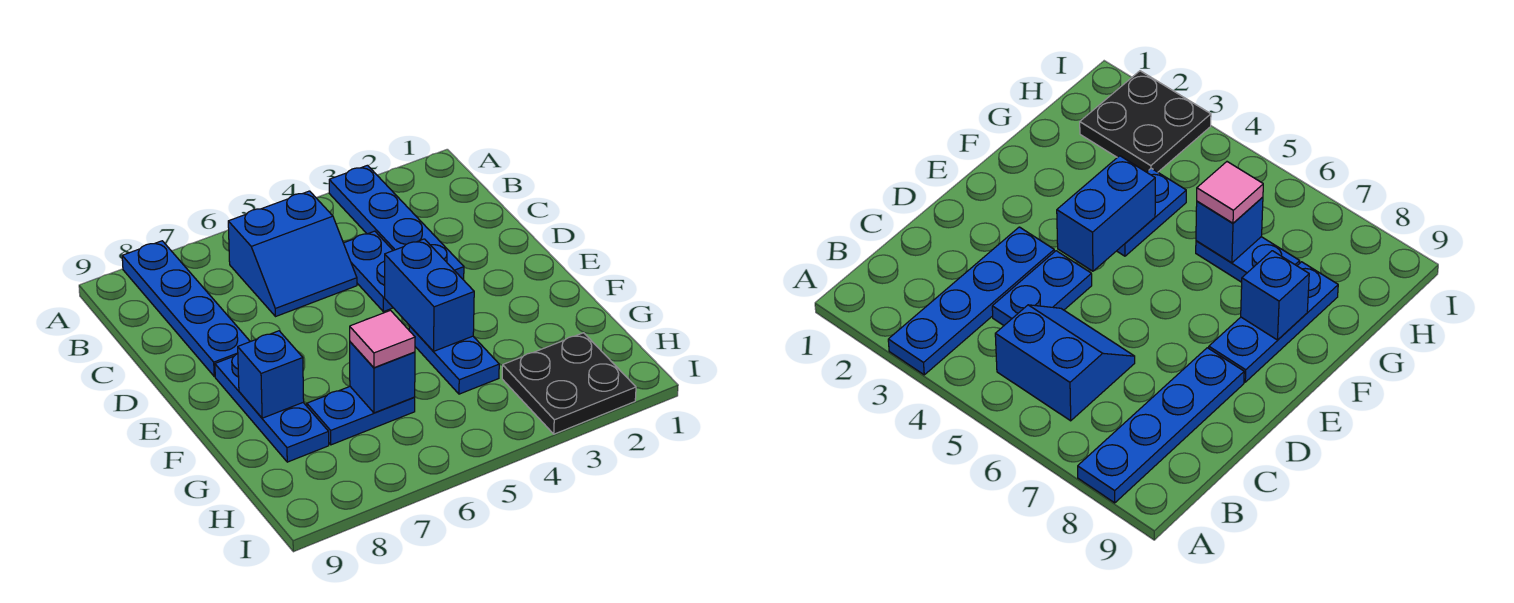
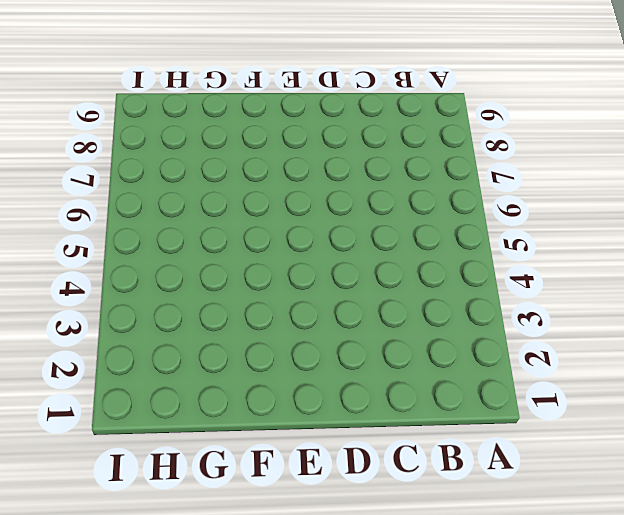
none -> blue 1x4 plate [329,165,464,280]
none -> blue 1x4 plate [122,241,250,376]
none -> blue 2x2 slope [228,191,357,317]

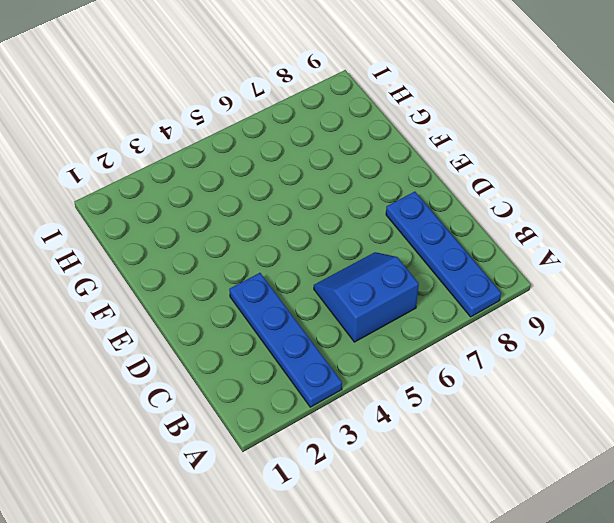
none -> blue 1x2 plate [344,231,393,312]
none -> blue 1x3 plate [215,354,329,462]
none -> blue 1x2 plate [409,326,499,394]

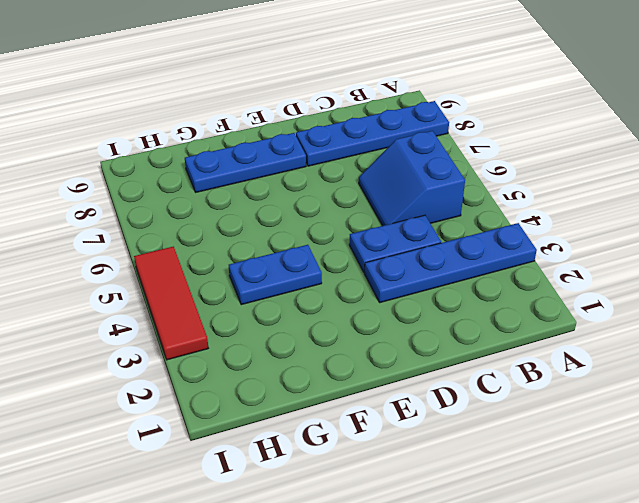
red 1x3 tile [134,246,208,360] -> black 2x2 plate [502,333,636,434]
none -> blue 1x2 plate [307,387,415,445]
none -> blue 1x2 brick [385,239,474,351]
none -> blue 1x1 brick [238,331,304,418]

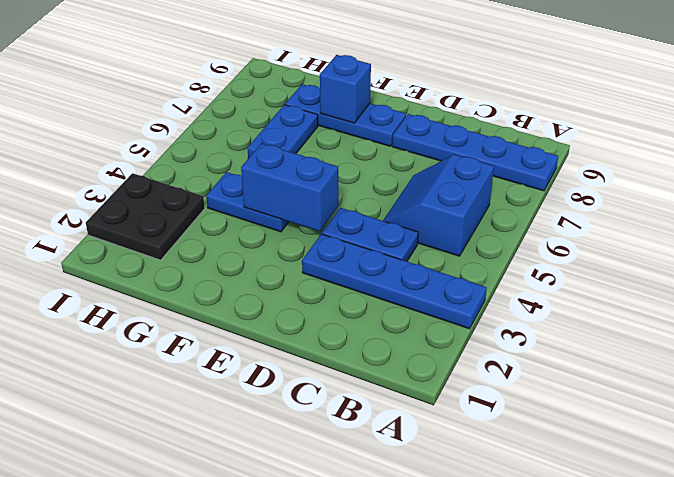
none -> blue 1x1 brick [350,342,415,413]
none -> pink 1x1 tile [350,310,415,368]

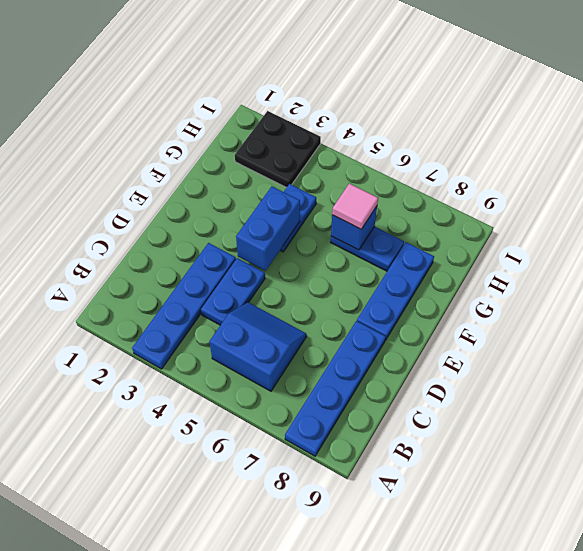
none -> blue 1x1 brick [238,331,304,418]

